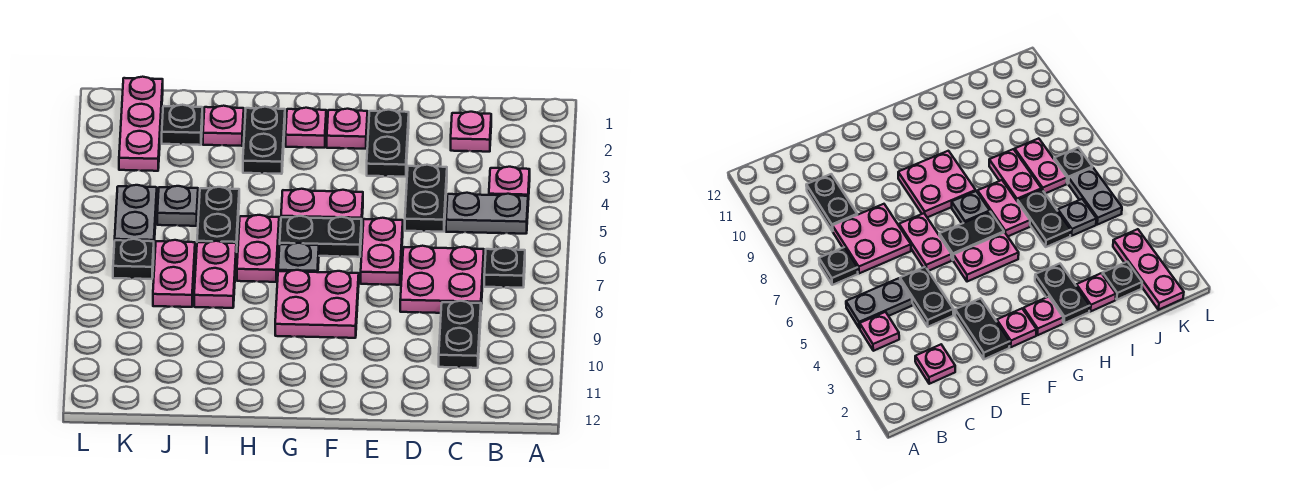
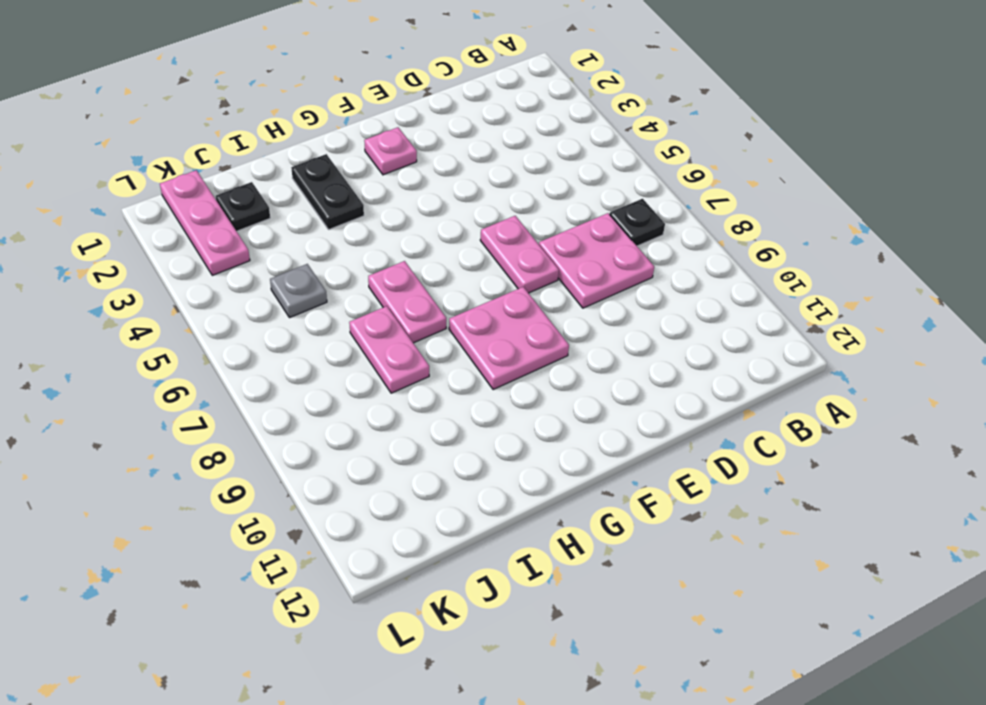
none -> pink 1x1 plate [489,167,530,200]
none -> grey 1x2 plate [446,193,528,234]
none -> pink 1x1 plate [451,112,491,152]

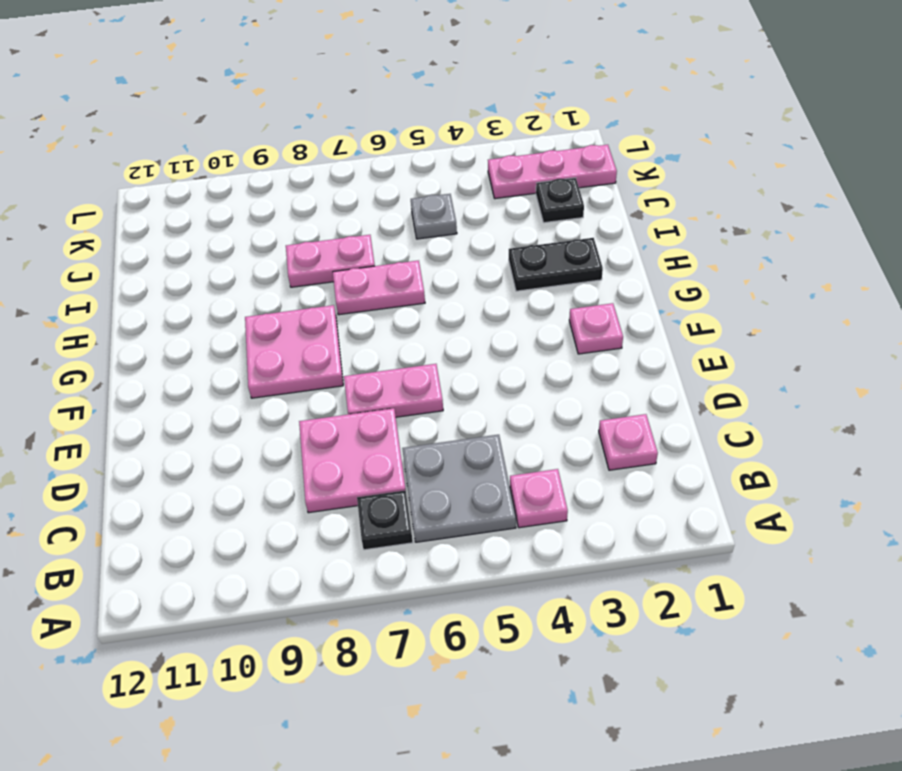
grey 2x2 plate [402,435,516,542] -> grey 1x2 plate [446,193,528,234]
none -> black 1x2 plate [439,301,481,368]
none -> black 1x2 plate [405,165,447,232]
none -> black 1x2 plate [367,110,409,177]

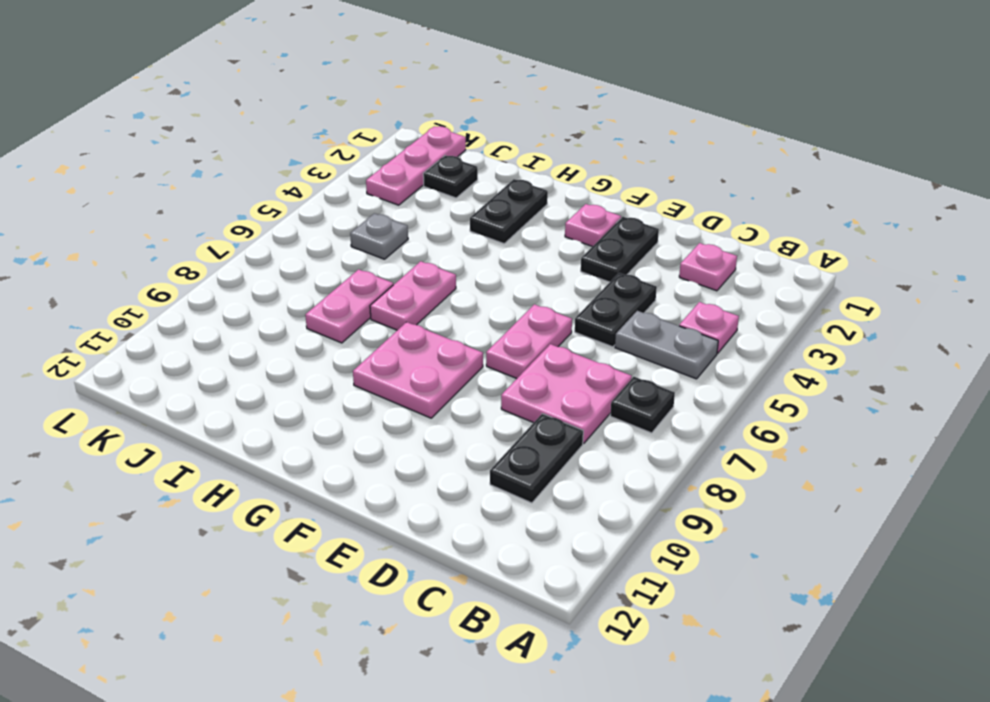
none -> pink 1x2 plate [281,189,363,219]
none -> black 1x2 plate [280,216,362,257]
none -> pink 1x1 plate [286,108,326,148]

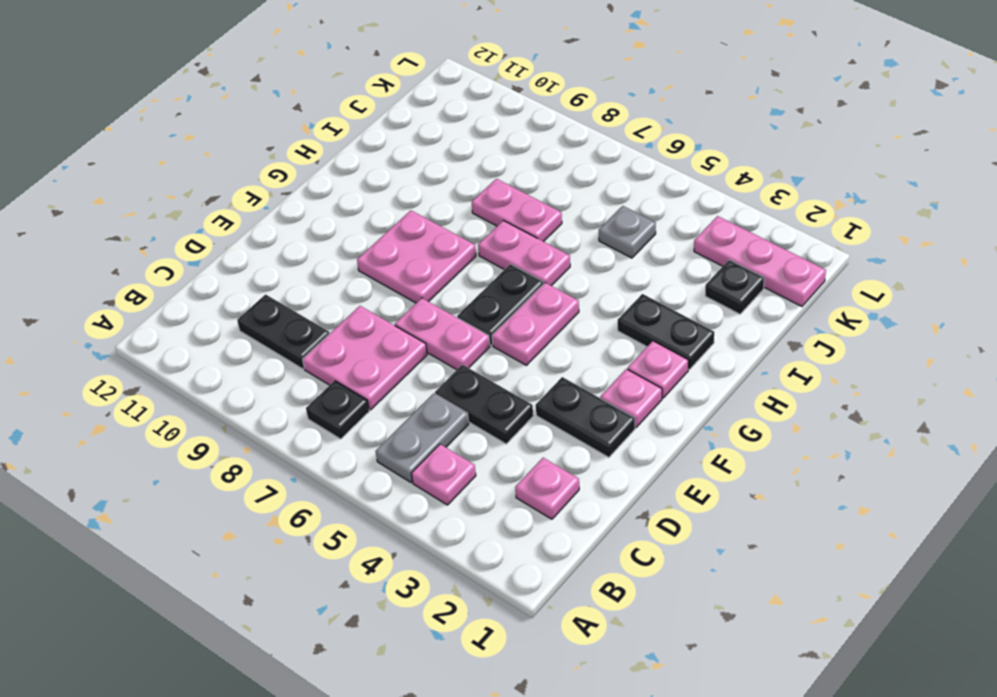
none -> grey 1x1 plate [278,243,319,272]
none -> pink 1x1 plate [203,106,244,146]
none -> black 1x2 plate [197,187,239,252]

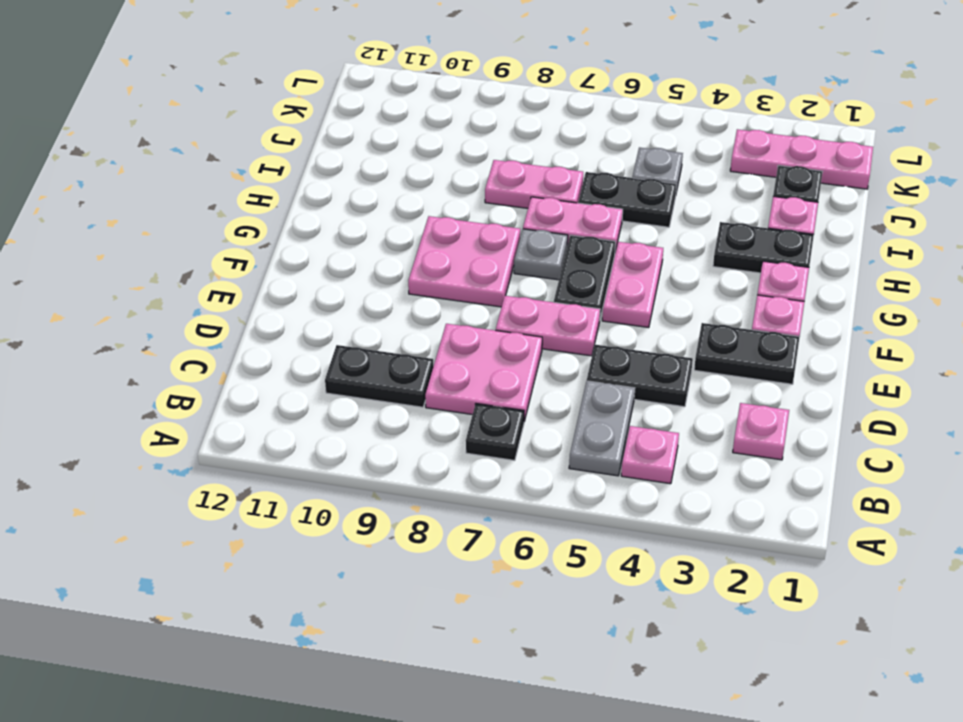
none -> pink 1x2 plate [153,240,195,307]
none -> grey 1x2 plate [115,185,157,242]
none -> black 1x1 plate [113,239,154,279]

